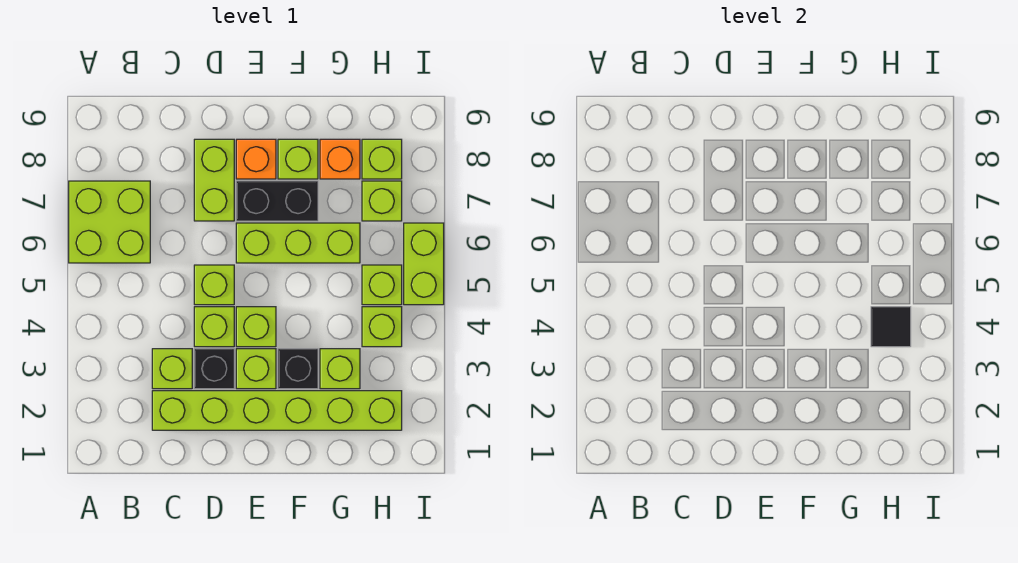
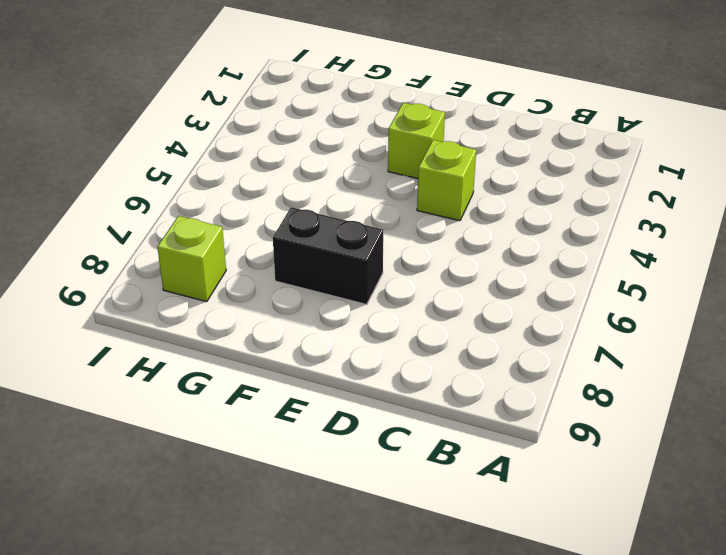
none -> lime 2x2 brick [69,181,150,263]
none -> lime 1x6 brick [152,391,402,430]
none -> lime 1x1 brick [152,349,192,389]

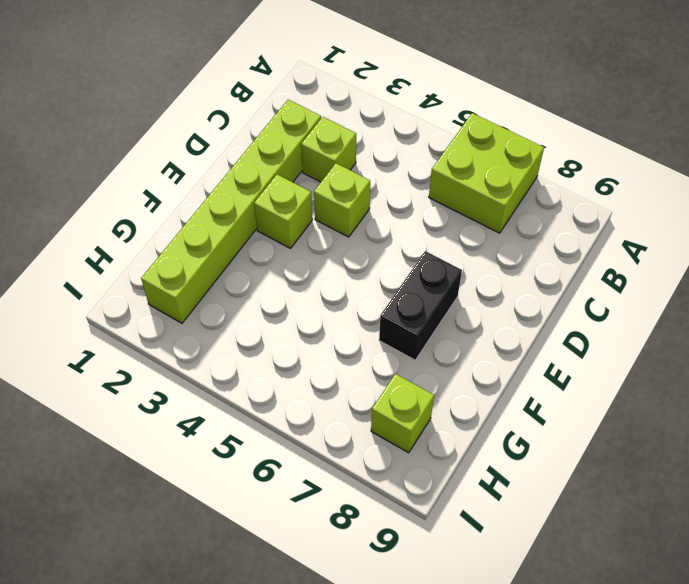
none -> black 1x1 brick [194,349,234,389]
none -> lime 1x1 brick [194,265,234,305]
none -> lime 1x2 brick [194,139,234,221]

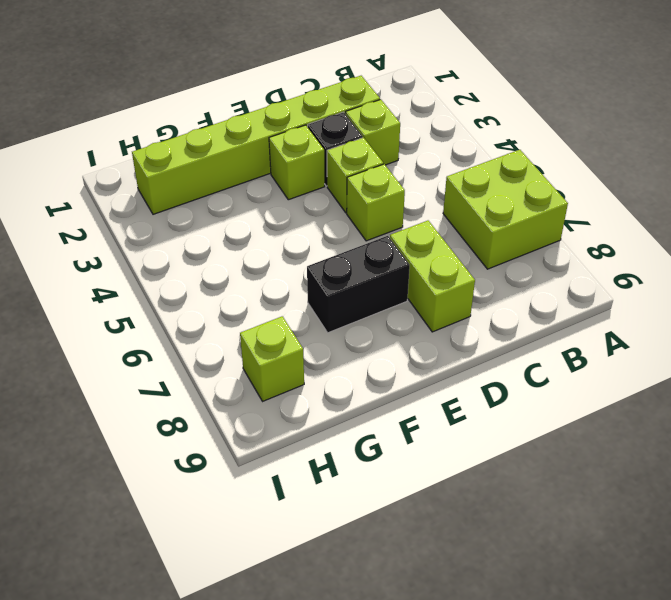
none -> lime 1x1 brick [236,307,276,347]
none -> lime 1x3 brick [236,223,360,263]
none -> orange 1x1 brick [236,139,276,179]

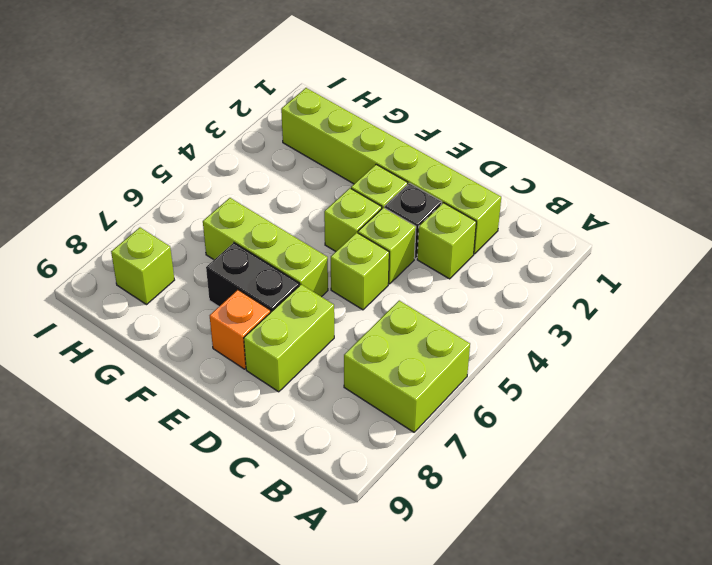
none -> black 1x1 brick [278,349,318,389]
none -> lime 1x1 brick [278,139,318,179]
none -> lime 1x1 brick [320,349,360,389]

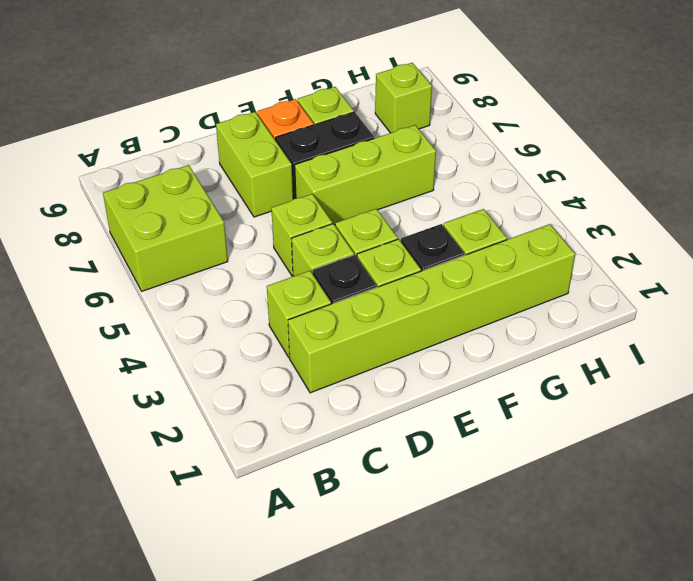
none -> orange 1x1 brick [320,139,360,179]
none -> lime 1x1 brick [362,307,402,347]
none -> lime 1x1 brick [362,265,402,305]

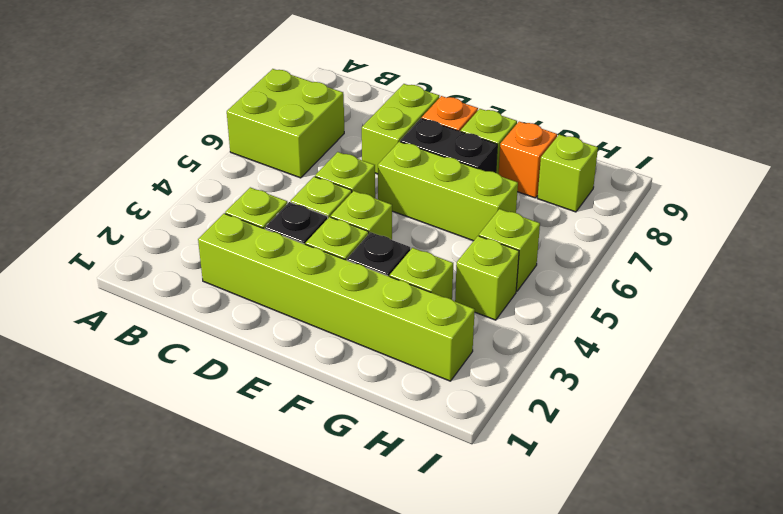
none -> lime 1x1 brick [362,181,402,221]
none -> lime 1x2 brick [404,223,444,305]
none -> black 1x1 tile [871,307,911,347]

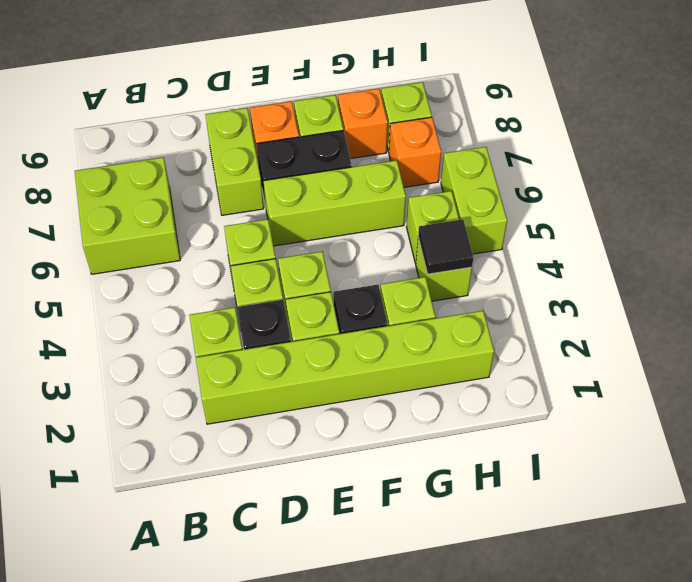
orange 1x1 brick [389,117,441,187] -> lime 1x1 brick [362,181,402,221]

